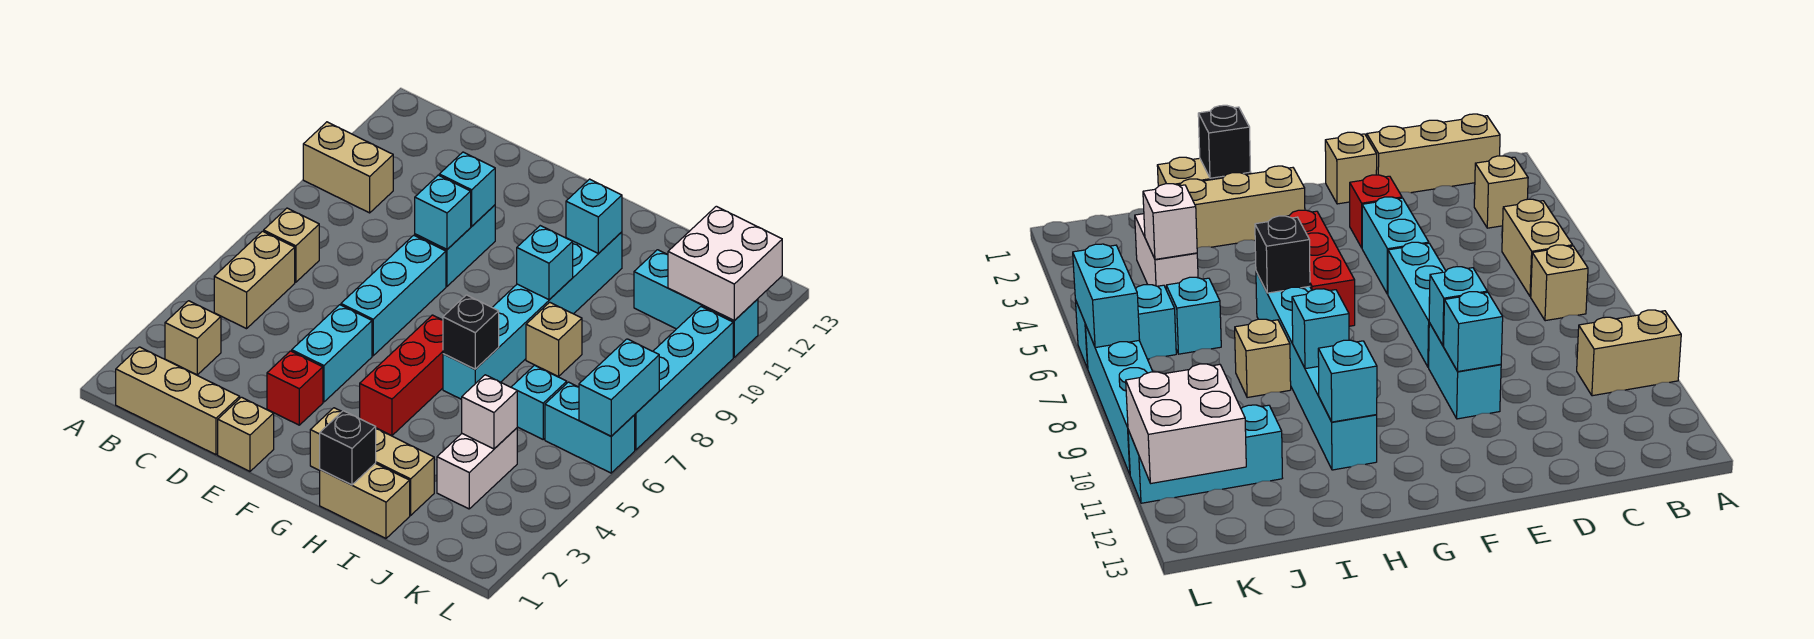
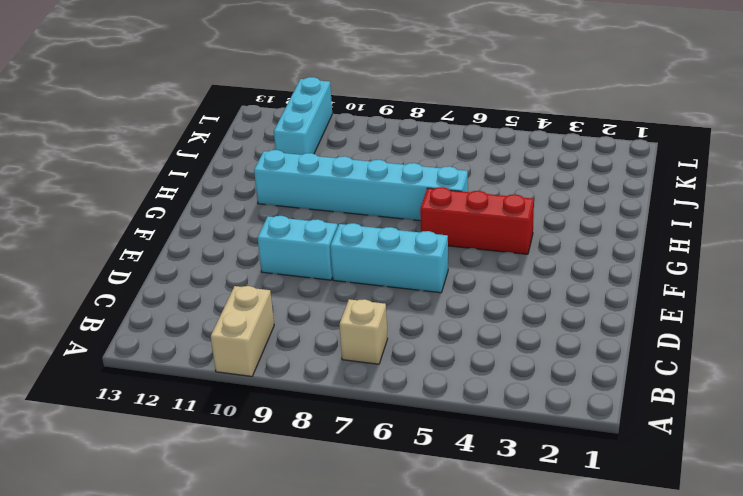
none -> tan 1x3 brick [116,347,240,455]
none -> tan 1x1 brick [165,301,221,375]
none -> tan 1x2 brick [214,231,295,329]

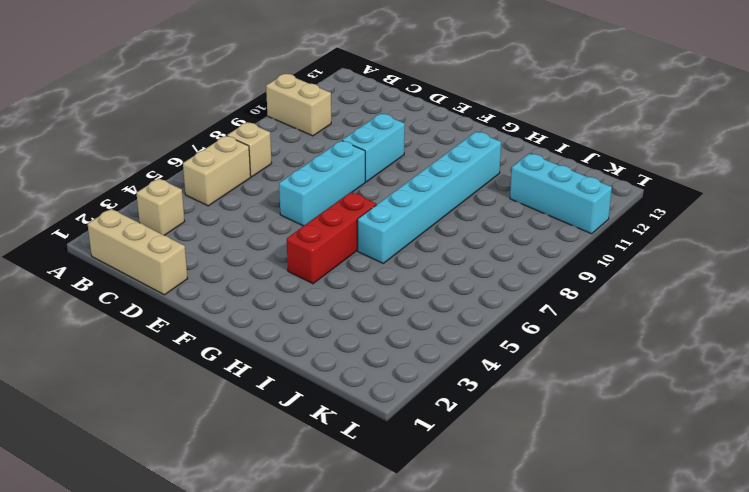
none -> tan 1x1 brick [218,397,274,471]
none -> red 1x1 brick [267,351,323,425]
none -> cyan 1x2 brick [292,305,372,402]

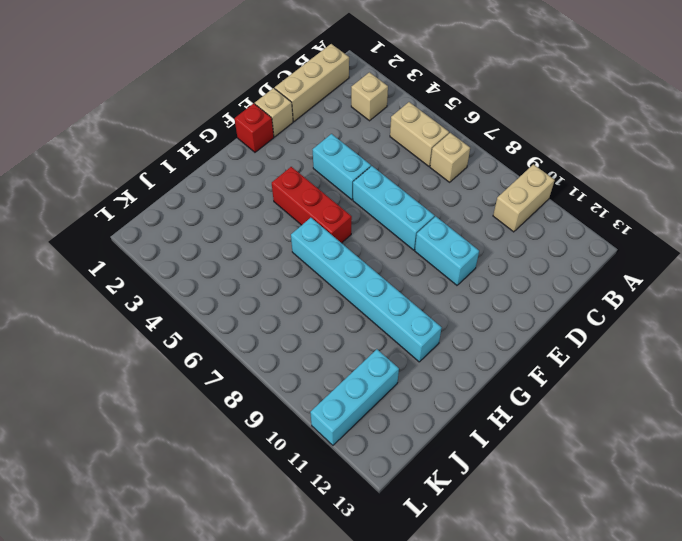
red 1x1 brick [235,103,274,152] -> red 1x1 brick moved to [267,351,323,425]
none -> tan 1x3 brick [310,408,434,515]
none -> tan 1x2 brick [320,463,410,538]
none -> tan 1x1 brick [526,302,582,377]

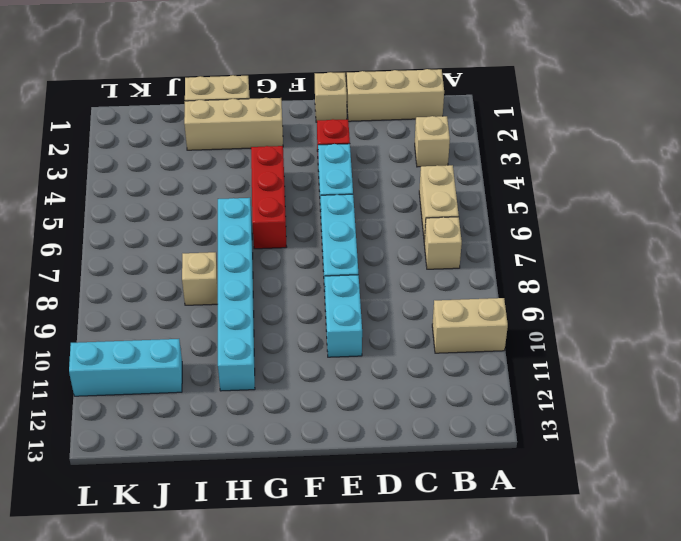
none -> white 1x2 brick [437,428,517,509]
none -> cyan 1x1 brick [511,365,567,439]
none -> cyan 1x2 brick [545,382,635,473]

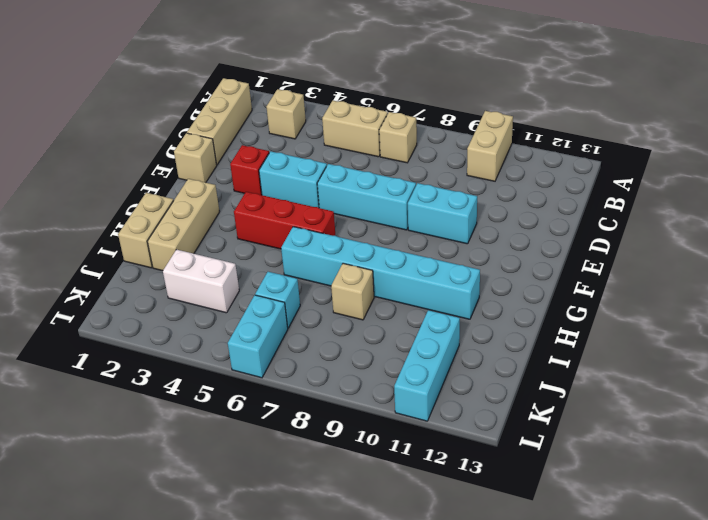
none -> cyan 1x4 brick [635,307,733,450]
none -> cyan 1x1 brick [415,175,471,249]
none -> cyan 1x1 brick [439,152,495,226]

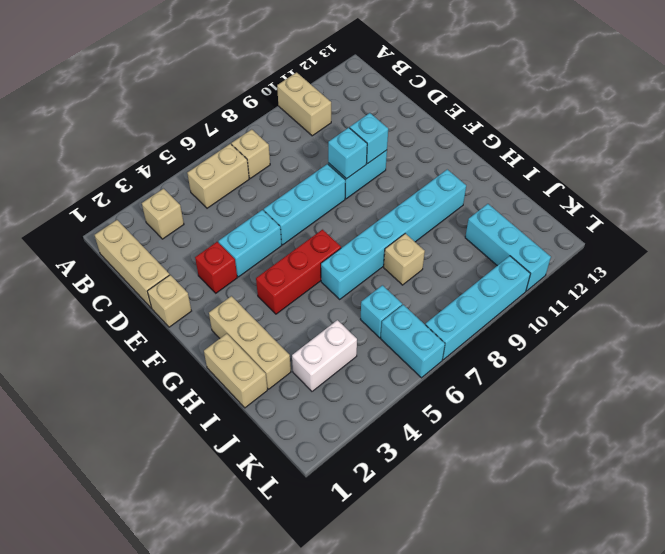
none -> black 1x1 brick [320,411,376,485]
none -> black 1x1 brick [443,295,499,369]
none -> cyan 1x1 brick [517,226,573,300]

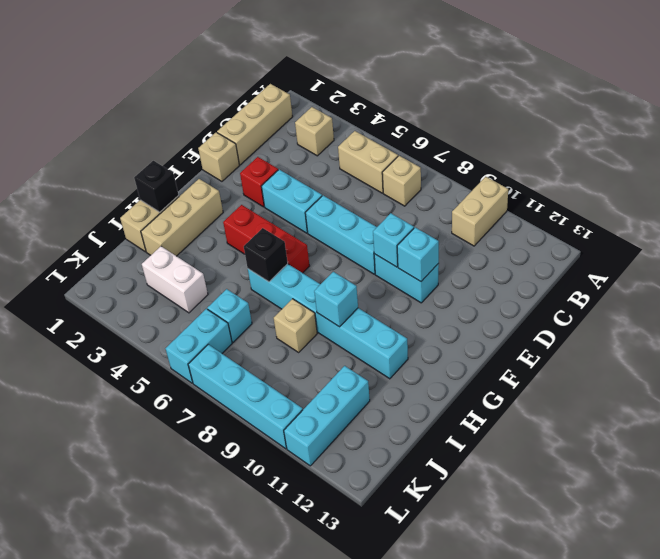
none -> cyan 1x1 brick [566,179,622,254]
none -> white 1x1 brick [462,375,517,449]
none -> white 2x2 brick [668,206,782,321]

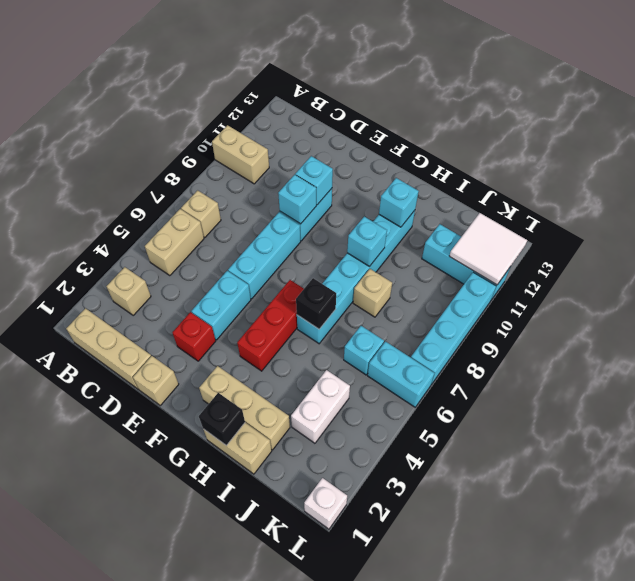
white 2x2 tile [449,213,527,285] -> white 2x2 brick [668,206,782,321]
white 1x1 brick [304,478,347,529] -> white 1x1 brick moved to [462,375,517,449]
none -> cyan 1x2 brick [579,339,659,436]

